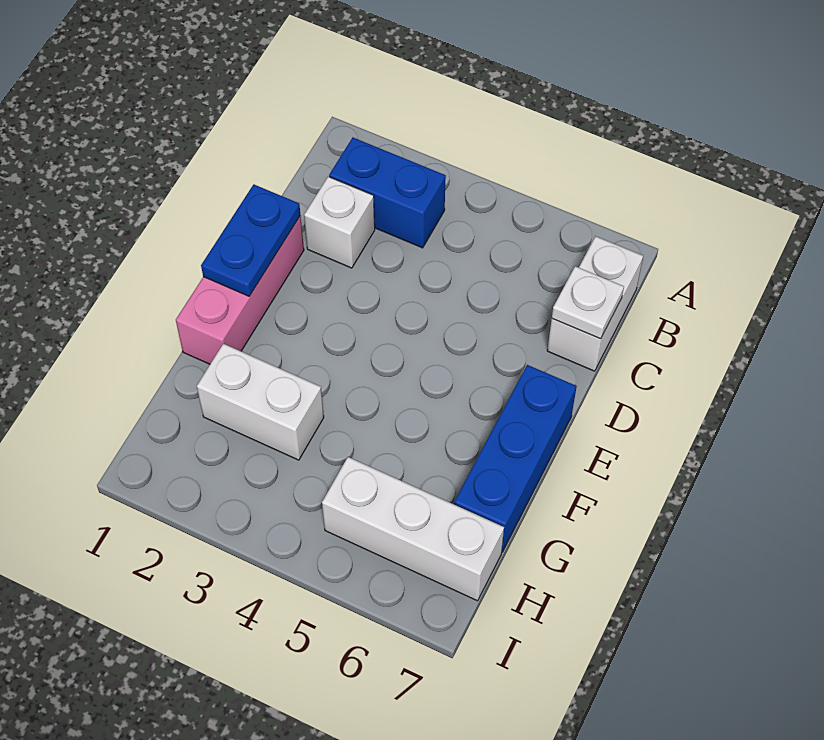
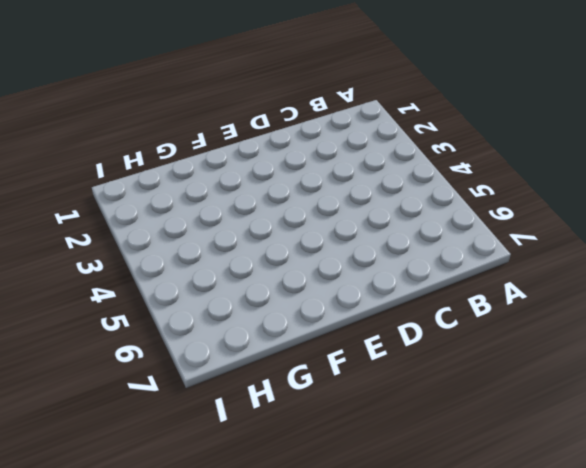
none -> blue 1x2 brick [329,138,446,248]
none -> white 1x2 brick [547,236,643,371]

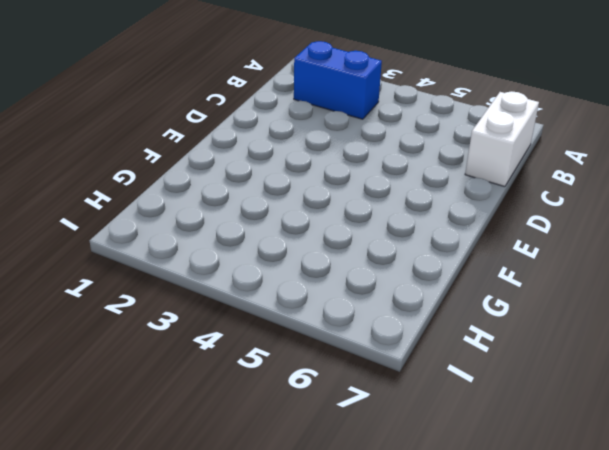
none -> white 1x1 brick [304,177,375,268]
none -> pink 1x3 brick [176,216,304,364]

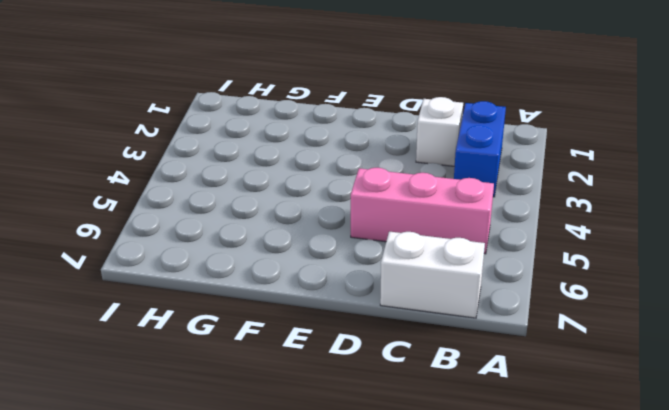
pink 1x3 brick [351,168,494,254] -> pink 1x3 brick moved to [176,216,304,364]
none -> blue 1x3 brick [454,365,577,552]
none -> white 1x2 brick [197,344,324,460]

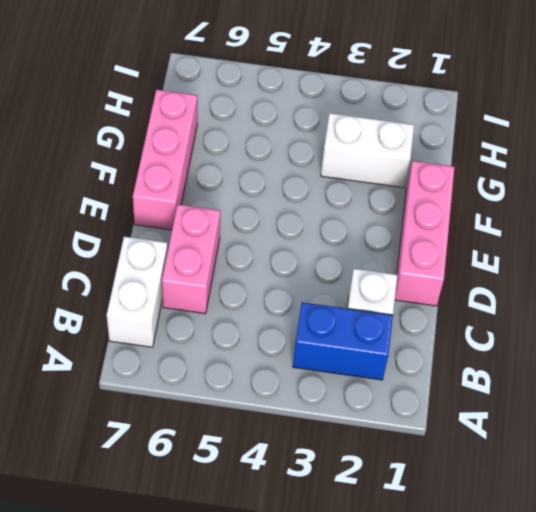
pink 1x2 brick [162,205,220,314] -> none
pink 1x3 brick [133,90,197,230] -> blue 1x3 brick [454,365,577,552]
none -> white 1x3 brick [322,457,504,601]
none -> white 1x1 plate [552,266,624,339]

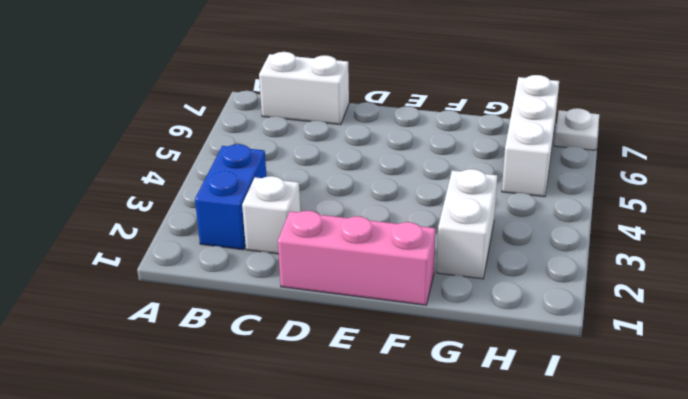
white 1x1 plate [554,108,599,150] -> white 1x1 plate moved to [552,266,624,339]
none -> blue 1x3 brick [454,365,577,552]
none -> blue 1x2 plate [201,185,300,296]

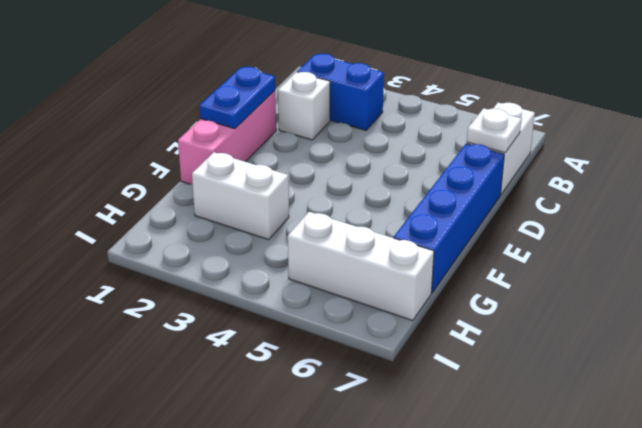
blue 1x4 brick [394,144,504,293] -> blue 1x3 brick [454,365,577,552]

